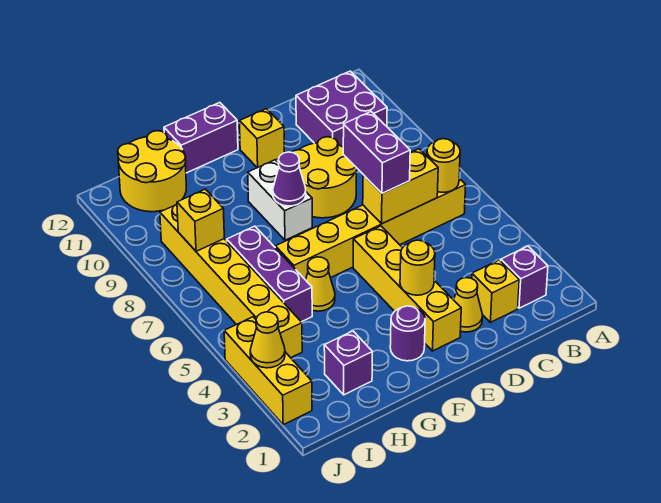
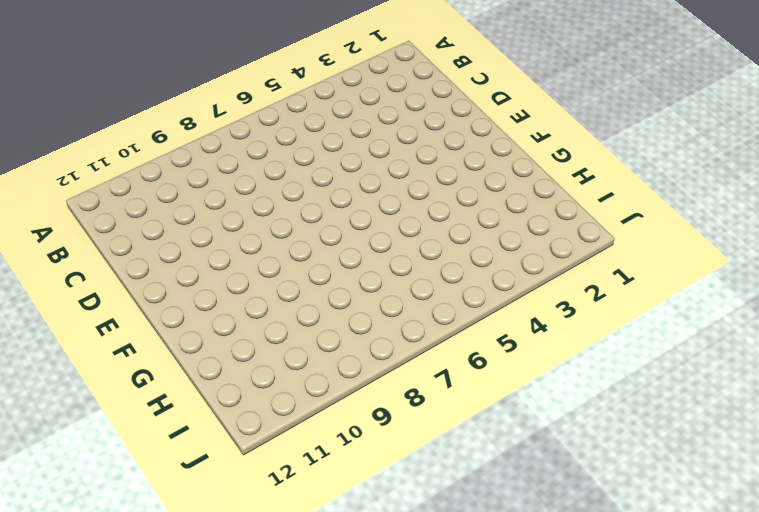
none -> purple 1x1 brick [501,246,548,308]
none -> yellow 1x6 brick [275,179,466,280]
none -> purple 2x2 brick [296,71,387,147]

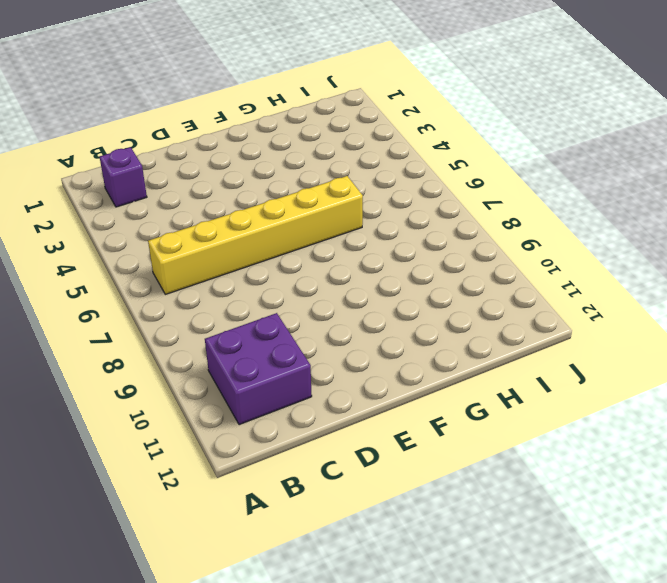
none -> yellow 1x1 brick [472,260,519,322]
none -> yellow 1x1 cone [454,278,483,332]
none -> yellow 2x2 round brick [292,137,357,218]

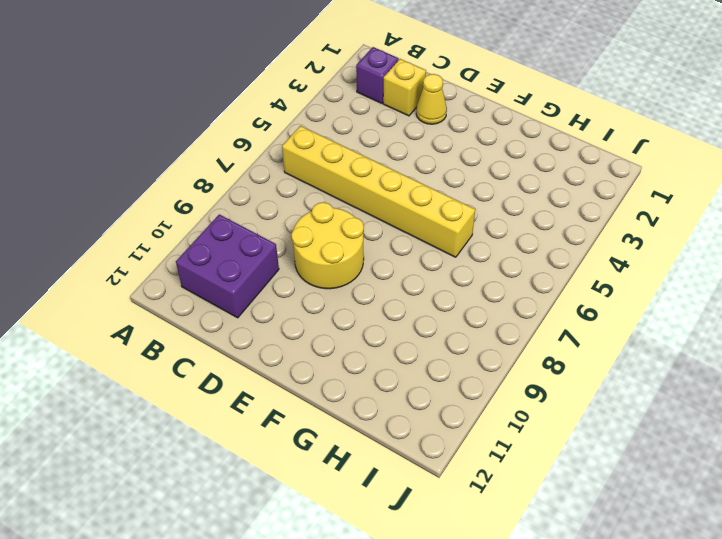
none -> yellow 1x4 brick [353,226,461,351]
none -> yellow 1x1 brick [240,109,284,168]
none -> purple 1x1 round brick [390,306,425,361]

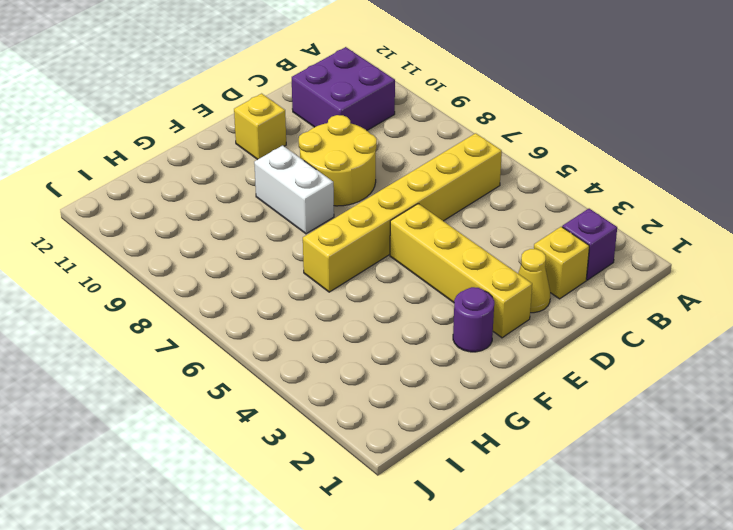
none -> purple 1x2 brick [164,102,238,173]
none -> yellow 1x1 cone [306,257,335,311]
none -> purple 1x1 brick [324,331,372,395]

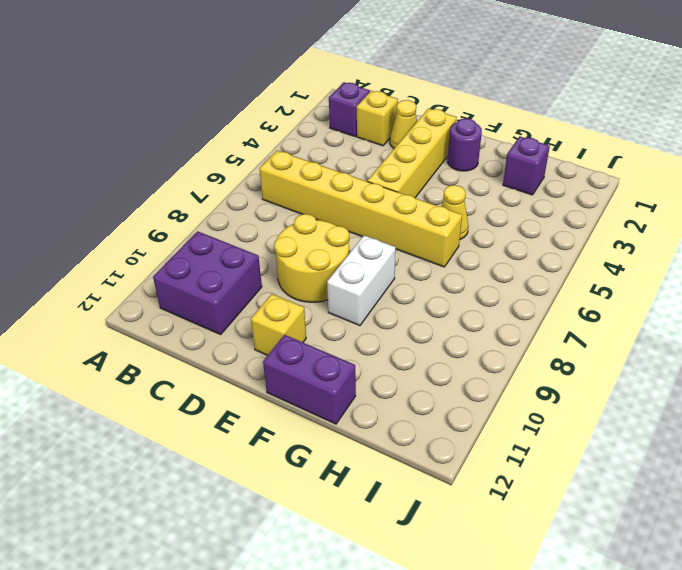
none -> purple 1x3 brick [227,226,312,322]
none -> yellow 2x2 round brick [118,131,186,212]
none -> yellow 1x6 brick [160,204,302,358]

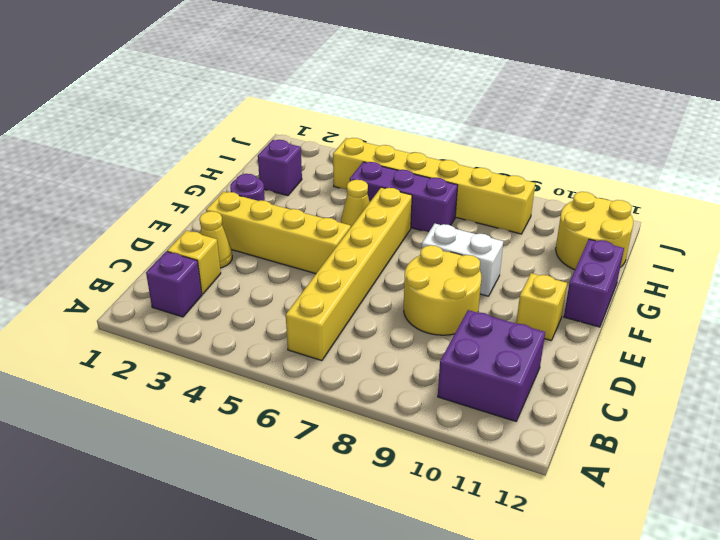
none -> yellow 1x3 brick [224,317,312,425]
none -> yellow 1x1 round brick [427,139,460,192]
none -> yellow 1x2 brick [363,149,438,224]

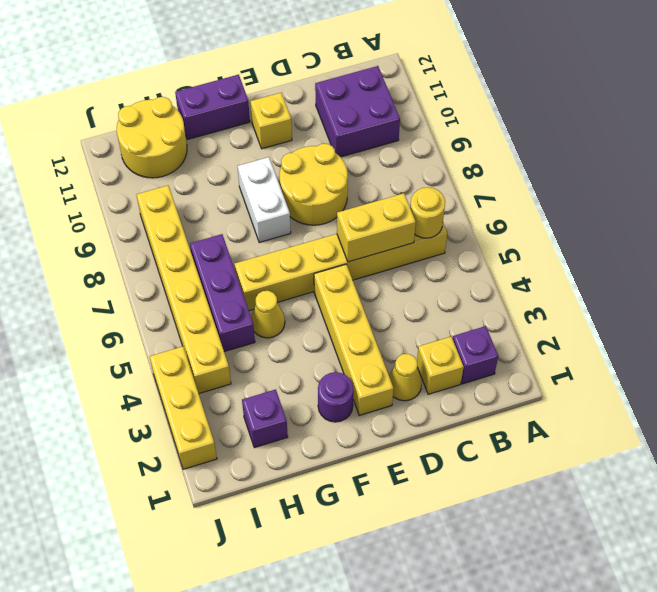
none -> yellow 1x1 round brick [400,240,435,295]
none -> purple 1x1 cone [273,152,306,206]
none -> yellow 1x1 brick [177,189,224,251]

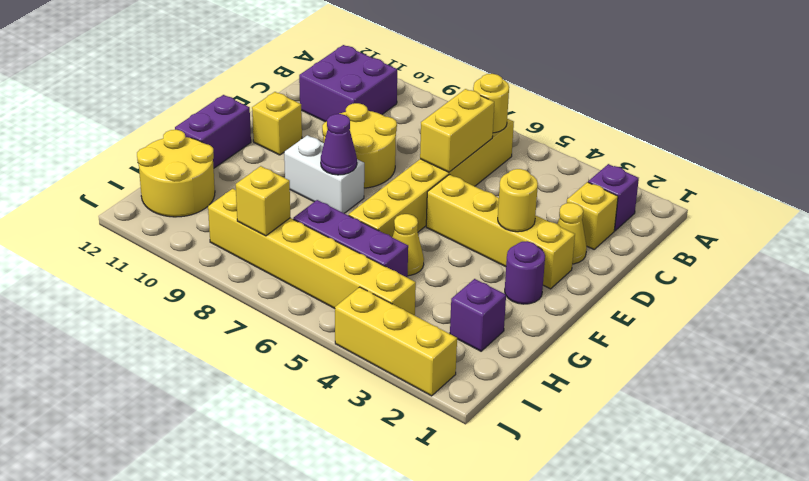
none -> yellow 1x1 cone [250,312,285,368]
none -> purple 1x2 brick [343,112,410,193]

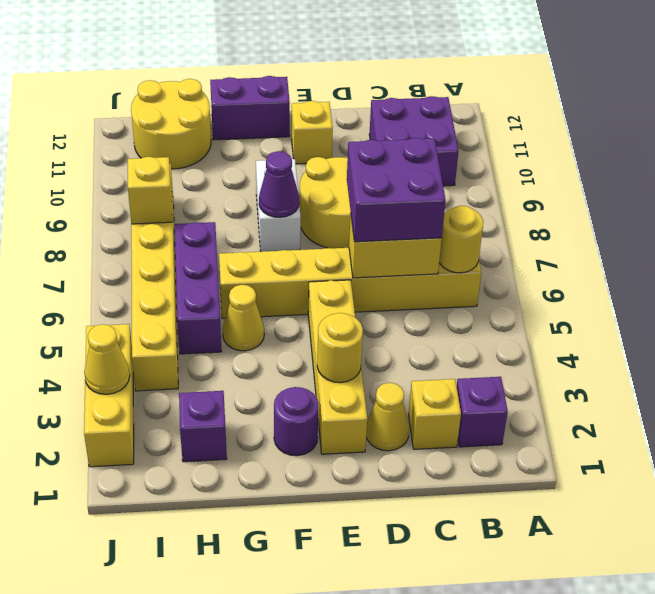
purple 2x2 brick [347,138,446,242] -> purple 1x2 brick [343,112,410,193]

